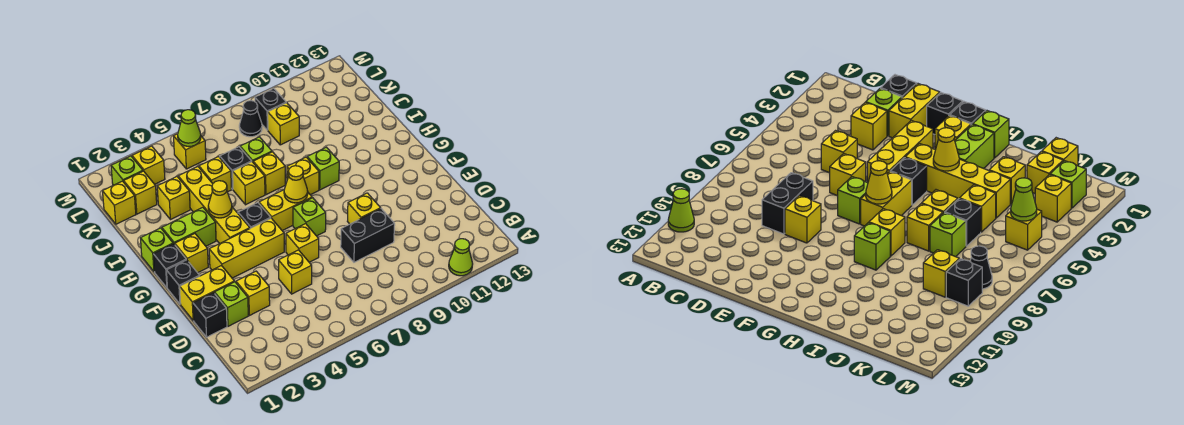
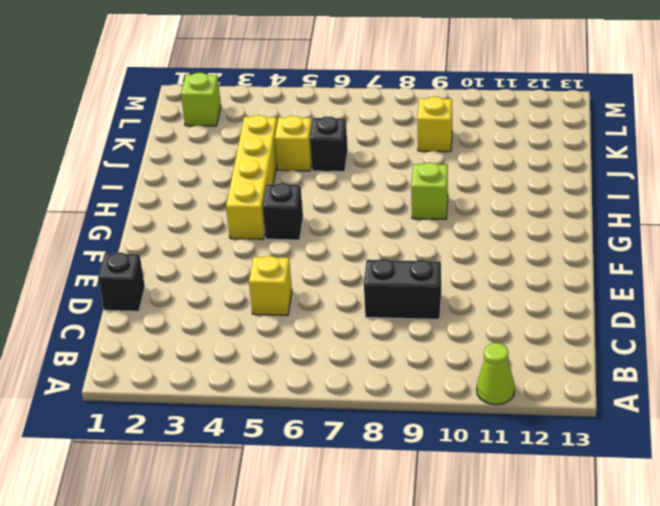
none -> lime 1x1 brick [215,282,248,326]
none -> yellow 1x1 brick [236,271,270,316]
none -> yellow 1x2 brick [180,266,234,320]
none -> yellow 1x1 brick [286,224,319,262]

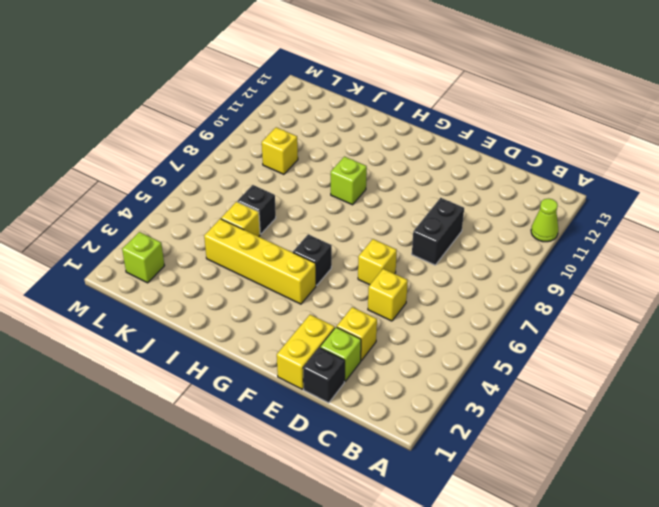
none -> yellow 1x1 brick [347,193,381,224]
none -> black 1x1 brick [166,260,200,304]
none -> yellow 1x3 brick [209,218,284,278]
none -> lime 1x1 brick [293,198,326,236]

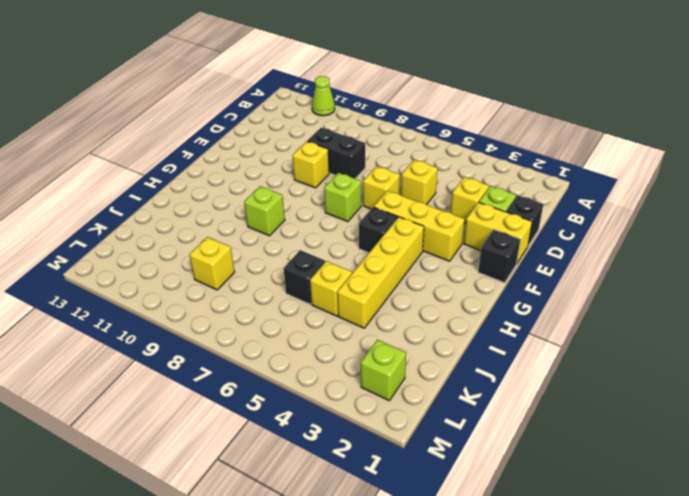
none -> black 1x1 brick [153,244,186,288]
none -> yellow 1x1 brick [175,234,208,273]
none -> yellow 1x2 brick [259,190,312,231]
none -> lime 1x1 brick [140,228,173,271]

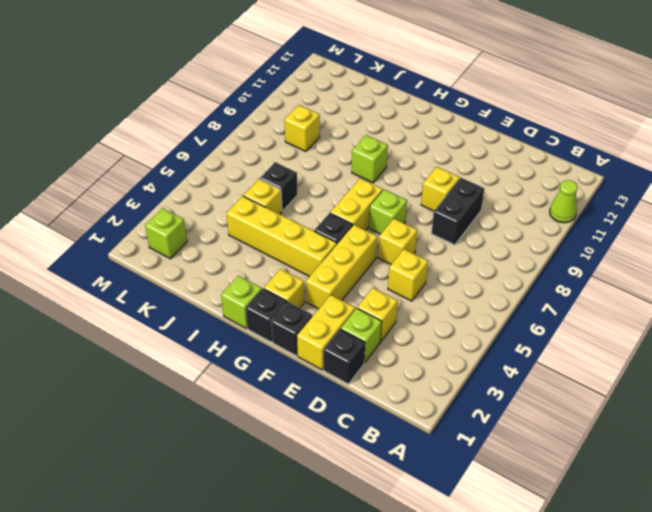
none -> lime 1x2 brick [162,207,216,246]
none -> yellow 1x1 brick [287,157,319,195]
none -> yellow 1x1 brick [233,162,265,205]
none -> yellow 1x1 brick [253,152,285,195]

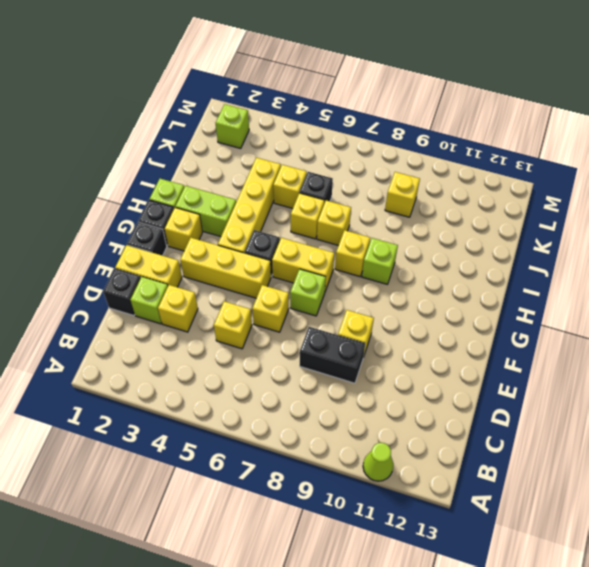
none -> yellow 1x1 brick [157,177,190,220]
none -> lime 1x1 brick [240,137,272,162]
none -> yellow 1x1 brick [103,181,136,224]
none -> yellow 1x1 brick [124,171,157,214]

